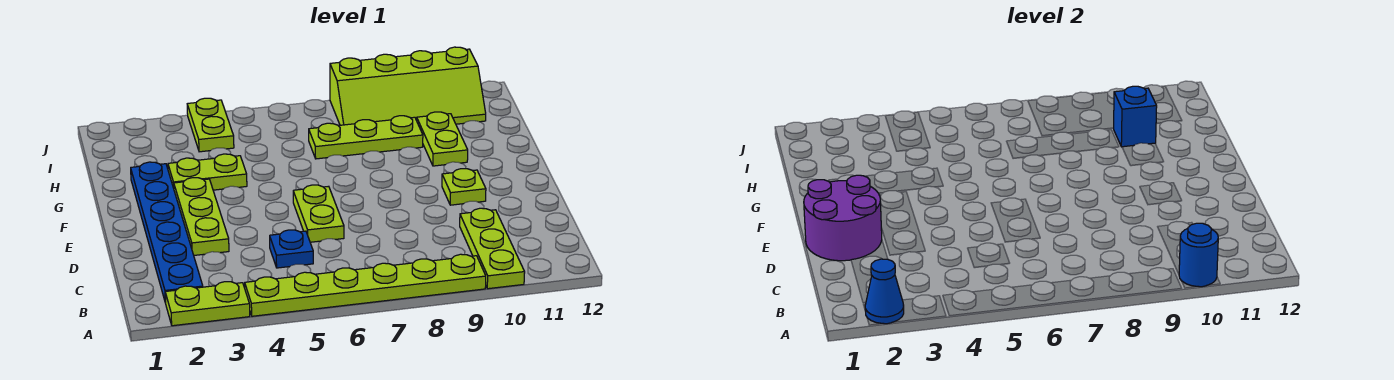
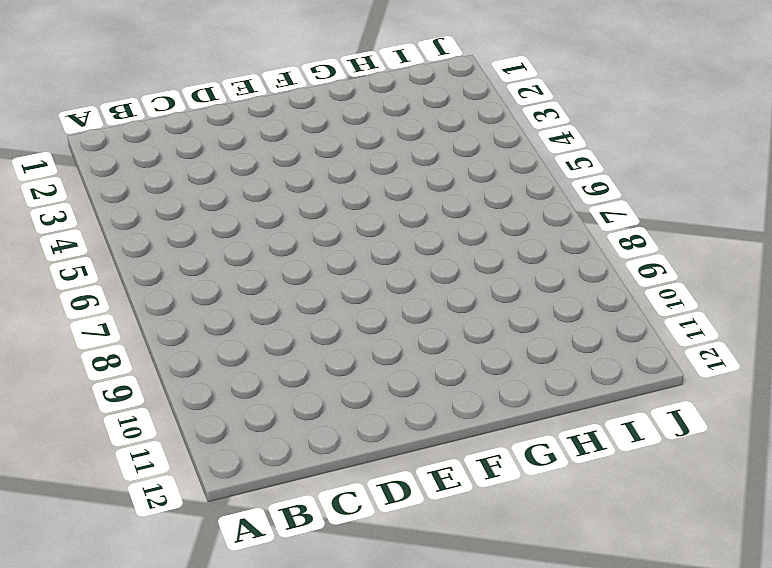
none -> lime 1x2 plate [165,282,250,326]
none -> lime 1x6 plate [245,254,486,316]
none -> lime 1x3 plate [460,208,525,289]

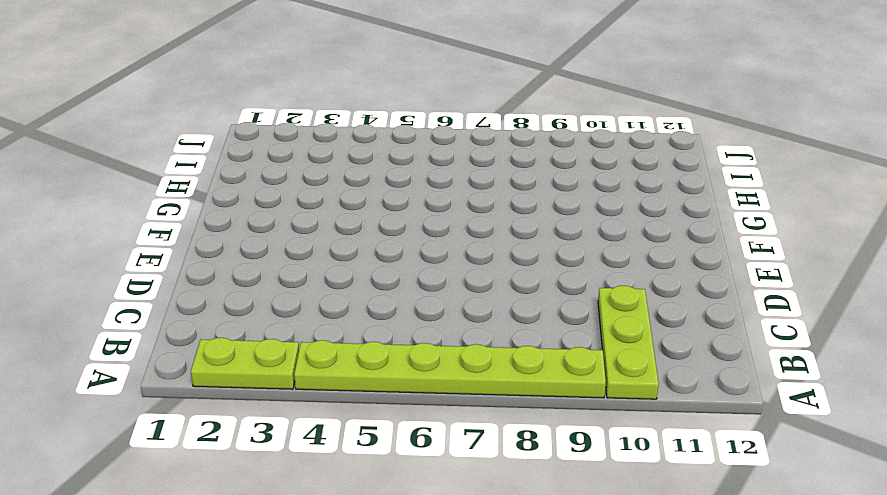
none -> blue 1x6 plate [131,162,203,303]
none -> blue 1x1 plate [270,230,313,268]
none -> lime 1x3 plate [174,178,229,255]

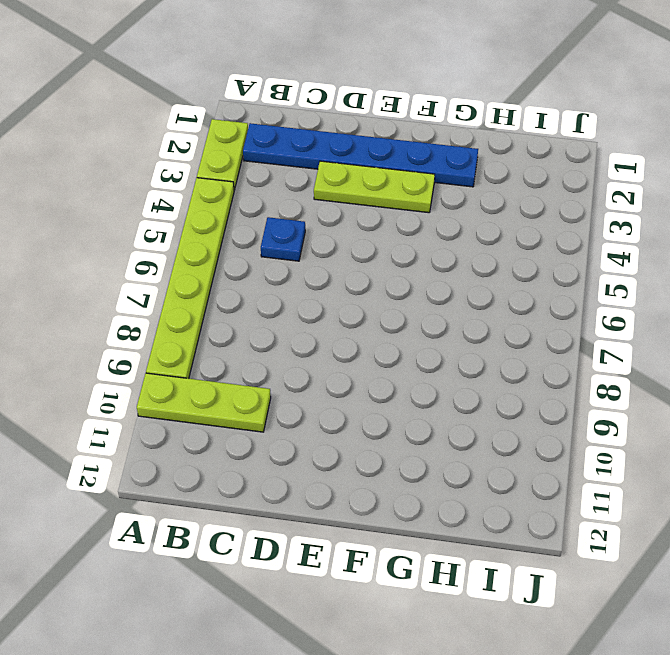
none -> lime 1x2 plate [293,185,344,242]
none -> lime 1x1 plate [442,169,486,205]
none -> lime 1x2 plate [168,154,247,190]

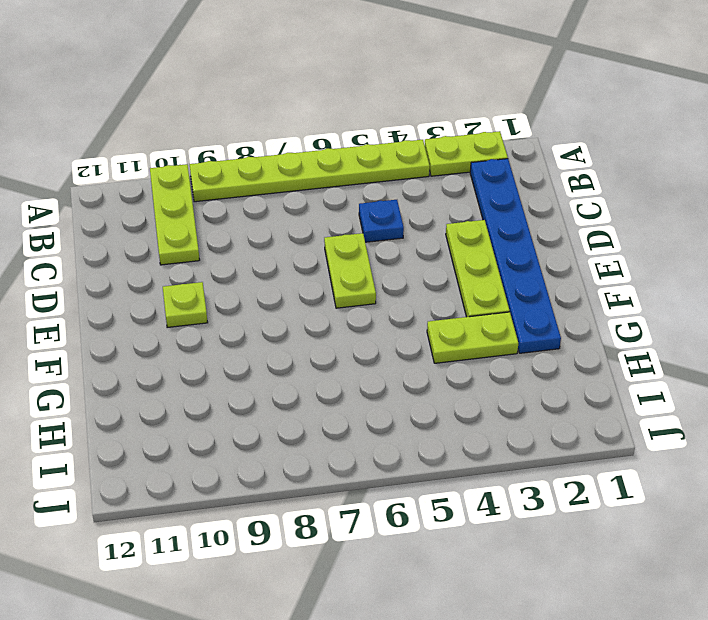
none -> lime 1x2 plate [417,112,468,166]
none -> lime 1x3 plate [309,116,423,159]
none -> lime 1x2 plate [187,98,234,152]

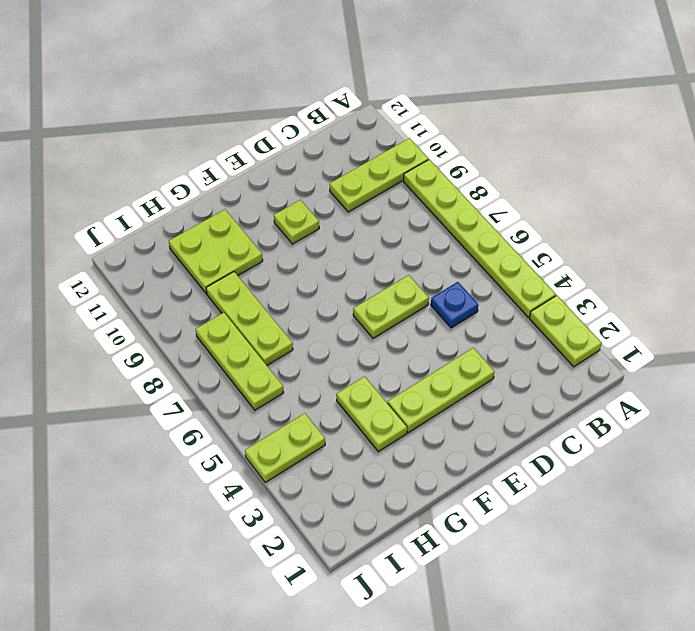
lime 2x2 plate [169,210,263,294] -> lime 1x2 plate [417,112,468,166]
lime 1x3 plate [196,313,284,410] -> lime 2x4 slope [330,47,486,125]
none -> blue 1x6 plate [131,162,203,303]
none -> blue 1x1 cone [865,259,904,324]
none -> blue 1x1 round brick [1179,223,1218,287]

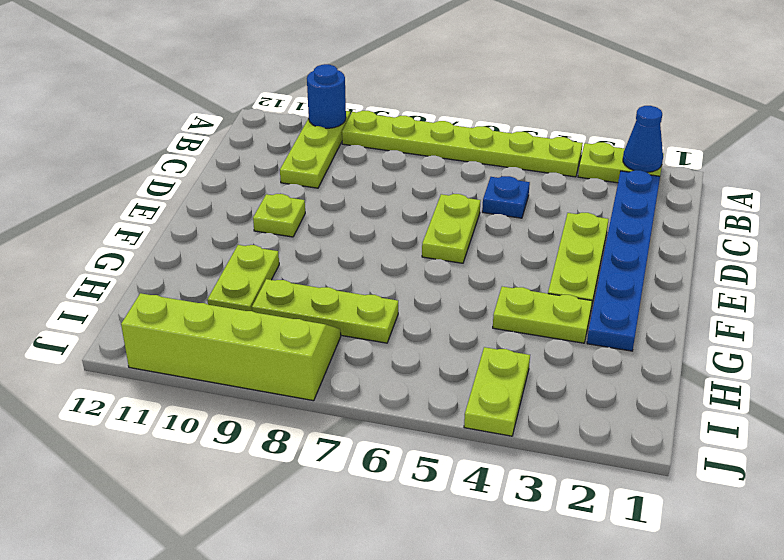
none -> purple 2x2 round brick [804,175,882,261]
none -> blue 1x1 brick [1114,86,1157,147]

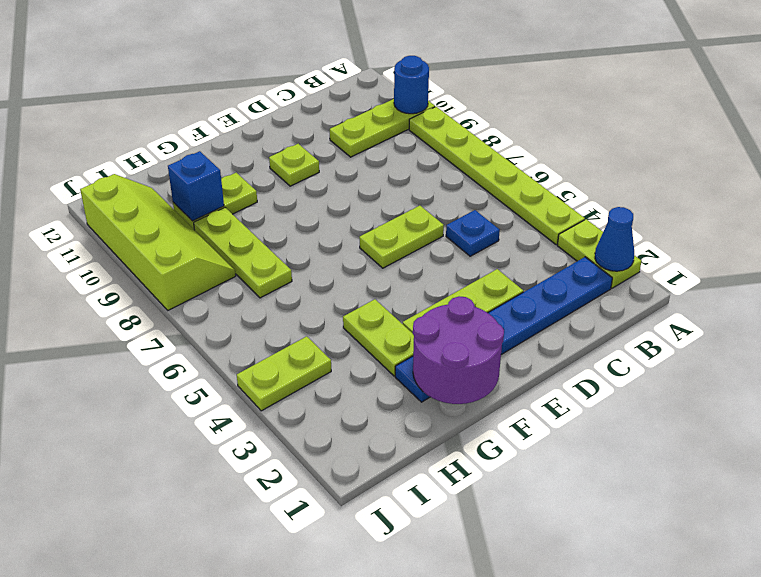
purple 2x2 round brick [413,296,504,404] -> purple 2x2 round brick moved to [804,175,882,261]

